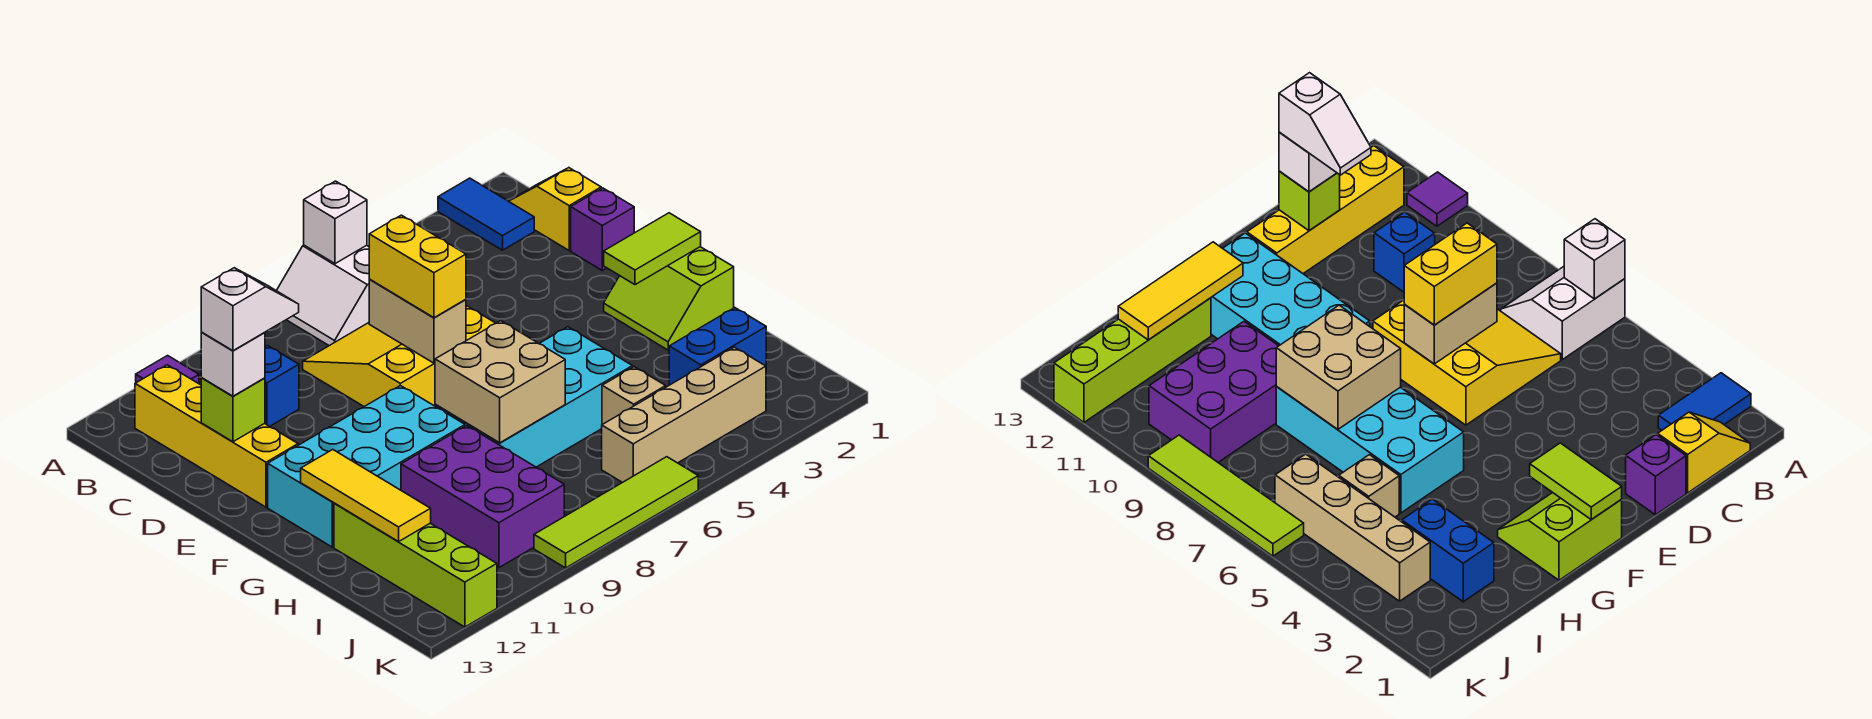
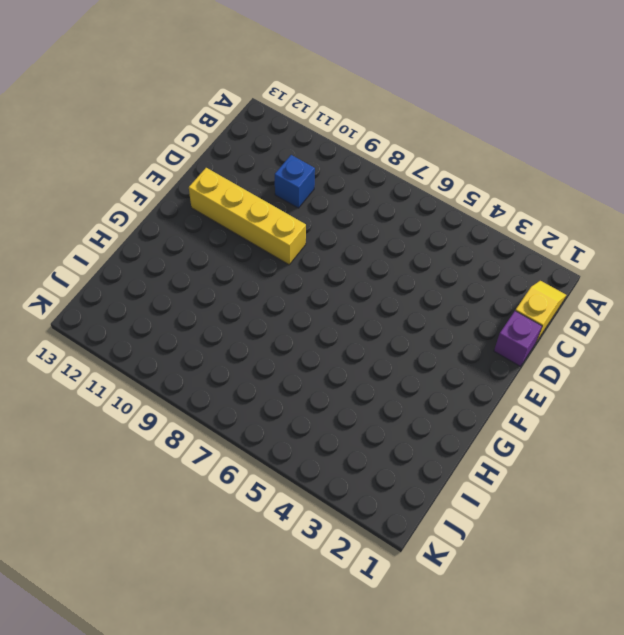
yellow 1x4 brick [189,168,306,265] -> yellow 1x4 brick turned to [135,365,298,507]
none -> blue 1x2 tile [438,178,534,250]
none -> white 2x2 slope [276,245,370,346]
none -> purple 1x1 tile [136,356,199,384]

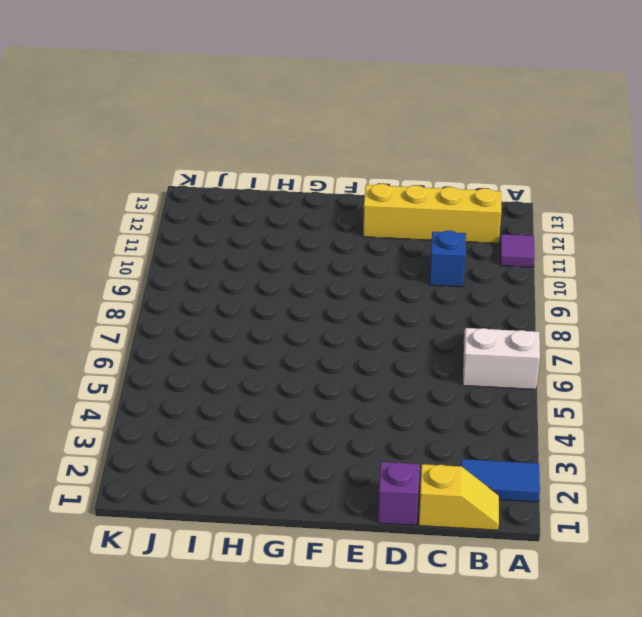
none -> yellow 3x3 slope [303,306,496,407]
none -> lime 2x2 slope [604,247,734,350]
none -> cyan 2x4 brick [268,386,465,547]

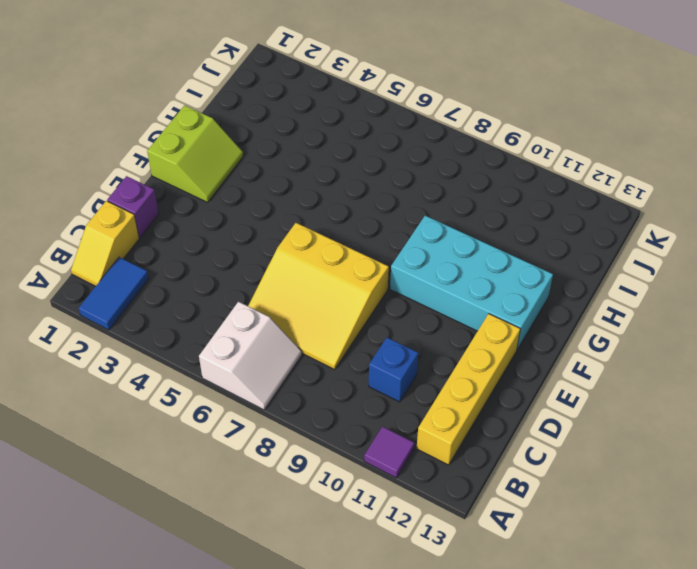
none -> cyan 2x4 brick [435,327,633,467]
none -> purple 2x3 brick [401,426,564,568]
none -> lime 1x4 brick [334,503,497,627]

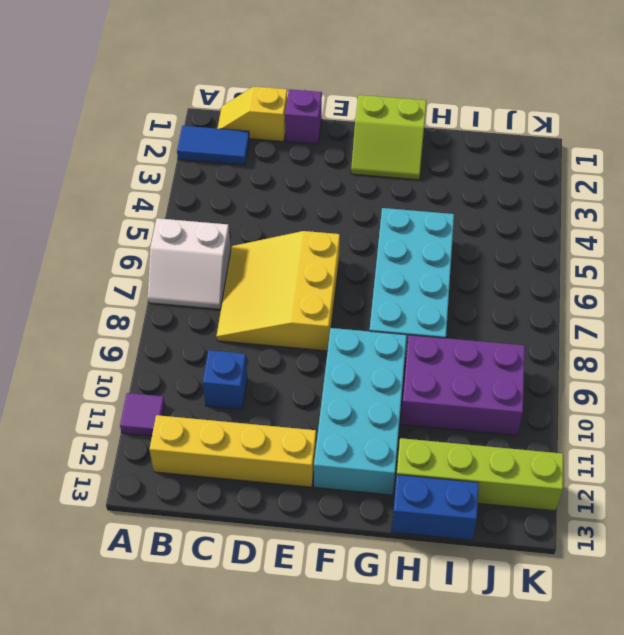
blue 1x2 brick [392,475,479,540] -> blue 1x2 brick turned to [669,308,766,385]
none -> tan 1x1 brick [602,367,666,425]
none -> tan 1x4 brick [602,347,766,483]
none -> lime 1x4 tile [534,457,698,568]

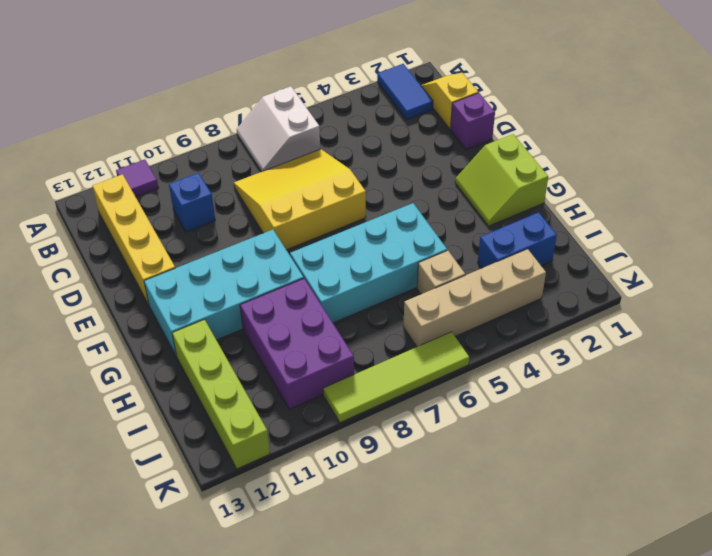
none -> white 1x1 brick [304,181,367,264]
none -> tan 1x2 brick [369,280,466,363]
none -> lime 1x1 brick [201,378,265,442]

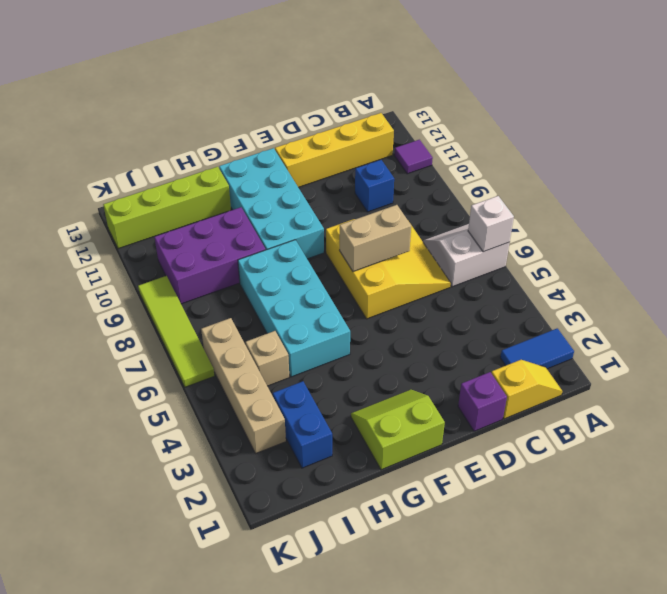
none -> lime 1x1 brick [201,378,265,442]
none -> lime 1x2 tile [604,213,701,285]
none -> tan 2x2 brick [435,321,565,443]

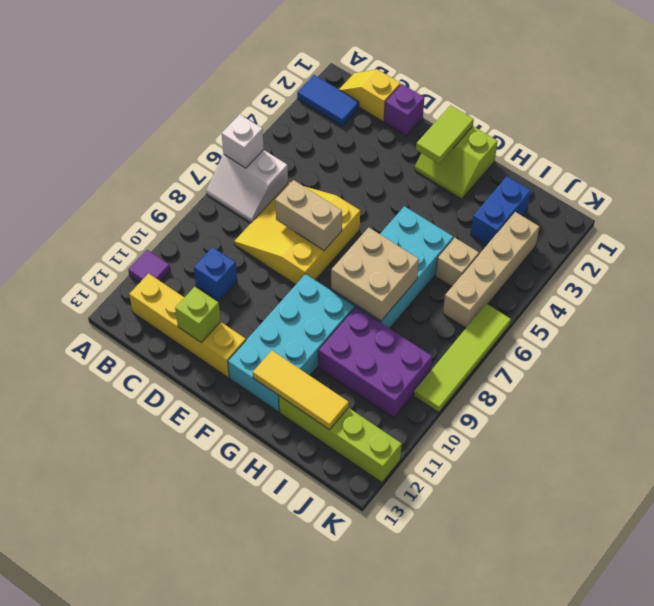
none -> yellow 1x2 brick [369,215,466,318]
none -> white 1x1 brick [201,333,265,396]
none -> white 1x2 slope [201,268,299,351]

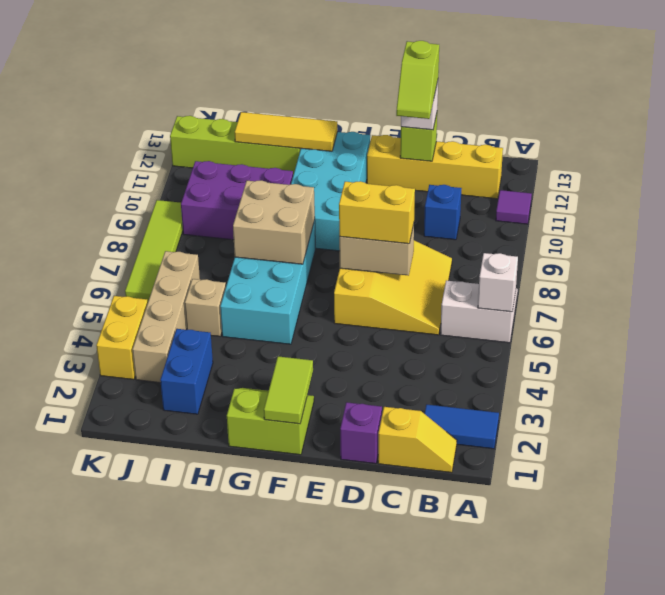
lime 1x2 slope [396,41,439,119] -> white 1x2 slope [201,268,299,351]
yellow 1x2 brick [96,296,148,380] -> none

